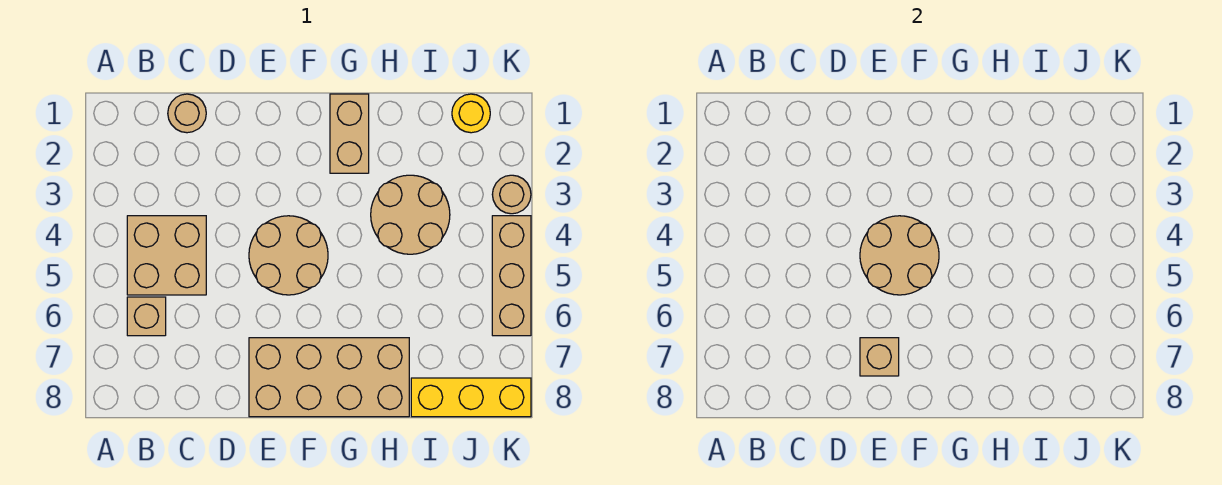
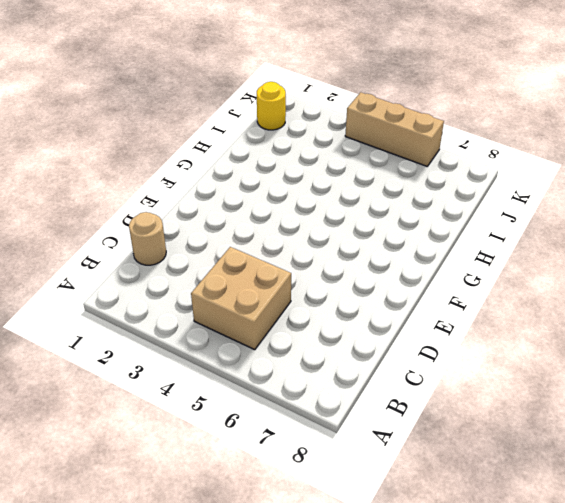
none -> tan 1x1 brick [127,297,166,336]
none -> tan 2x2 round brick [249,216,328,295]
none -> tan 2x4 brick [249,338,409,417]

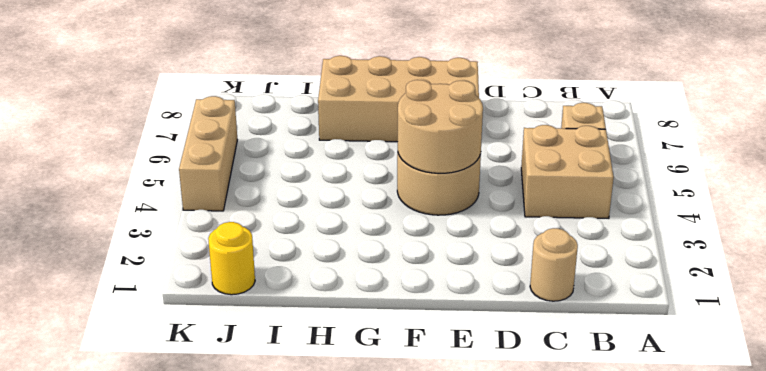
none -> tan 1x2 brick [330,94,369,173]
none -> tan 2x2 round brick [371,175,450,254]
none -> yellow 1x3 brick [411,378,531,417]

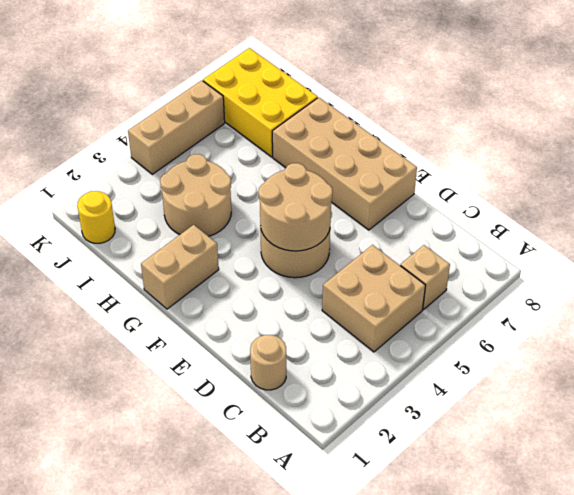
yellow 2x3 brick [203,48,318,157] -> yellow 1x3 brick [411,378,531,417]
none -> tan 1x1 round brick [492,175,531,214]
none -> tan 1x1 brick [860,338,899,376]

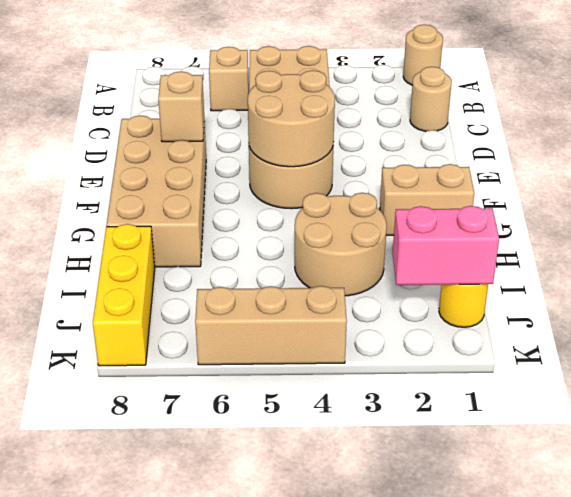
tan 1x1 round brick [403,25,443,85] -> tan 1x1 round brick moved to [492,175,531,214]
pink 1x2 brick [393,206,499,285] -> none

